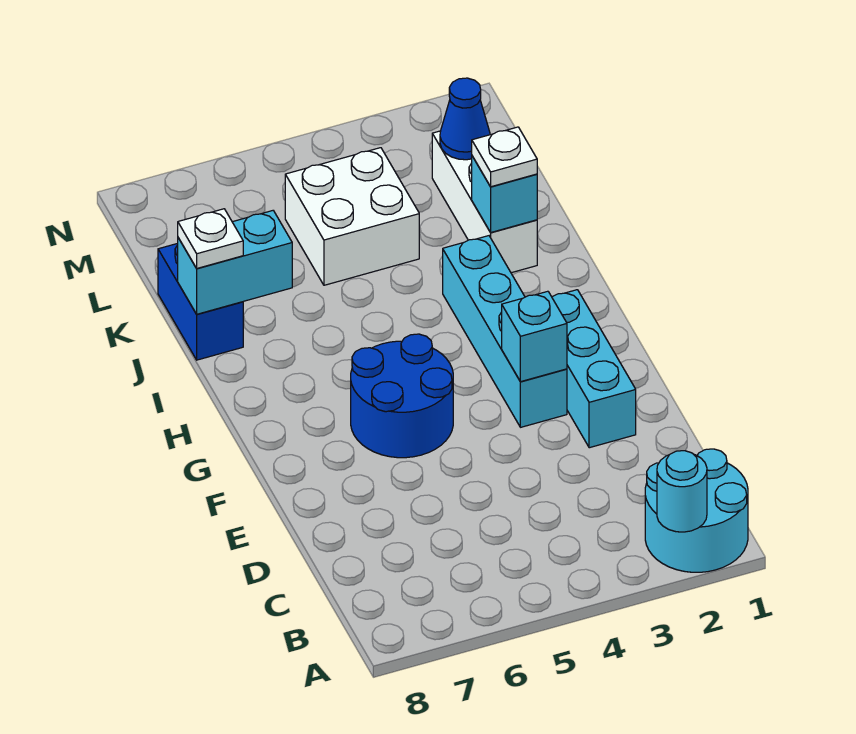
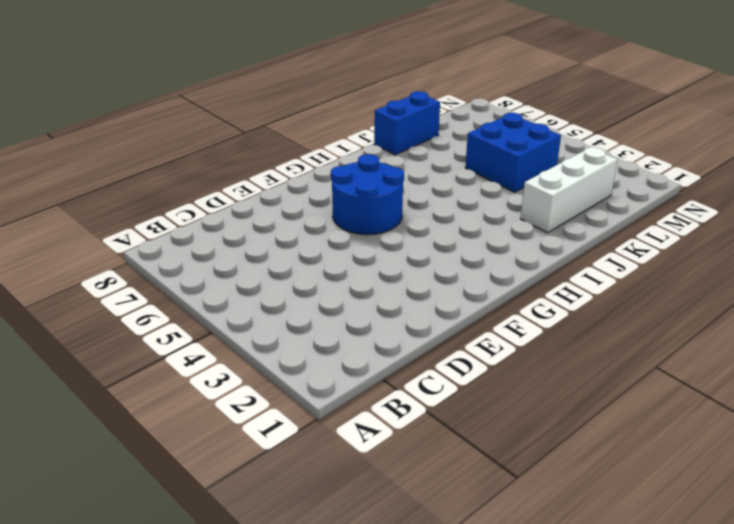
blue 2x2 brick [465,113,561,192] -> white 2x2 brick [285,148,419,285]
none -> cyan 2x2 round brick [645,449,748,572]
none -> cyan 1x3 brick [552,290,636,448]
none -> cyan 1x4 brick [443,236,567,427]

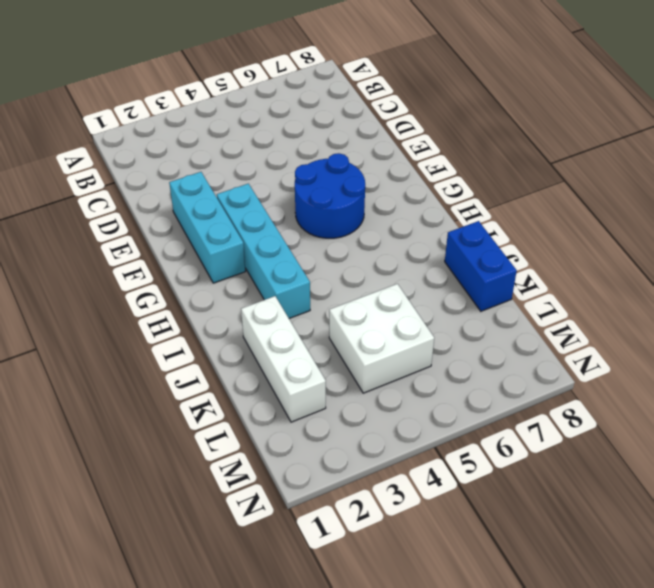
none -> cyan 2x2 round brick [645,449,748,572]
none -> cyan 1x1 round brick [657,451,707,532]
none -> cyan 1x1 brick [502,291,567,382]

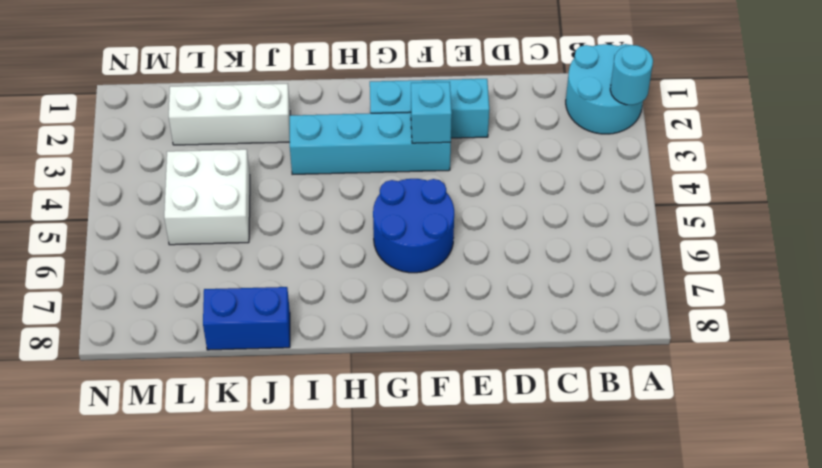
none -> cyan 1x1 brick [472,156,537,232]
none -> cyan 1x2 brick [178,211,292,314]
none -> blue 1x1 cone [440,78,490,160]

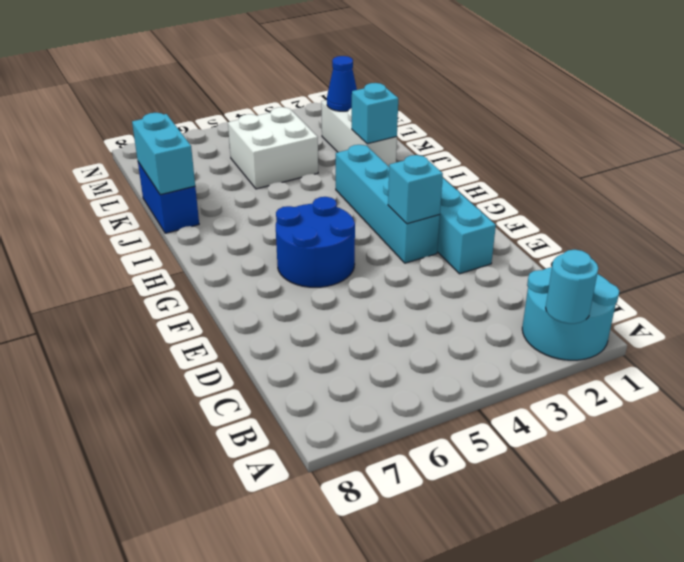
cyan 1x2 brick [132,113,195,195] -> cyan 1x2 brick turned to [178,211,292,314]
none -> white 1x1 plate [472,127,537,187]
none -> white 1x1 plate [178,209,243,268]

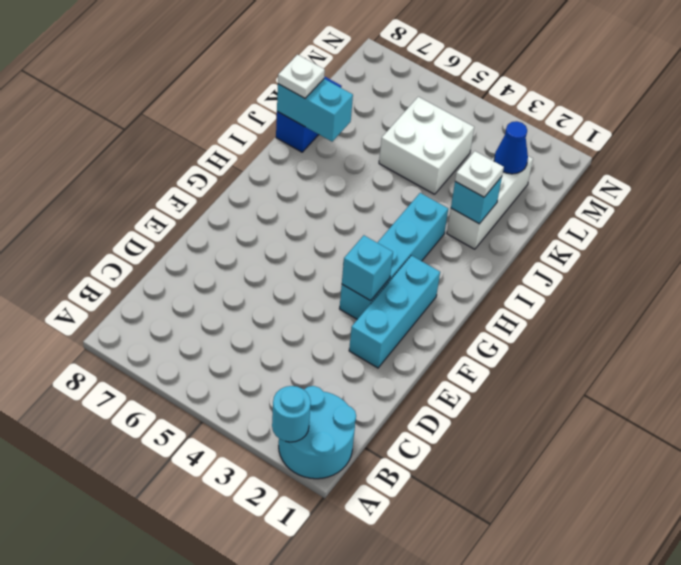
none -> blue 2x2 round brick [351,334,453,458]

